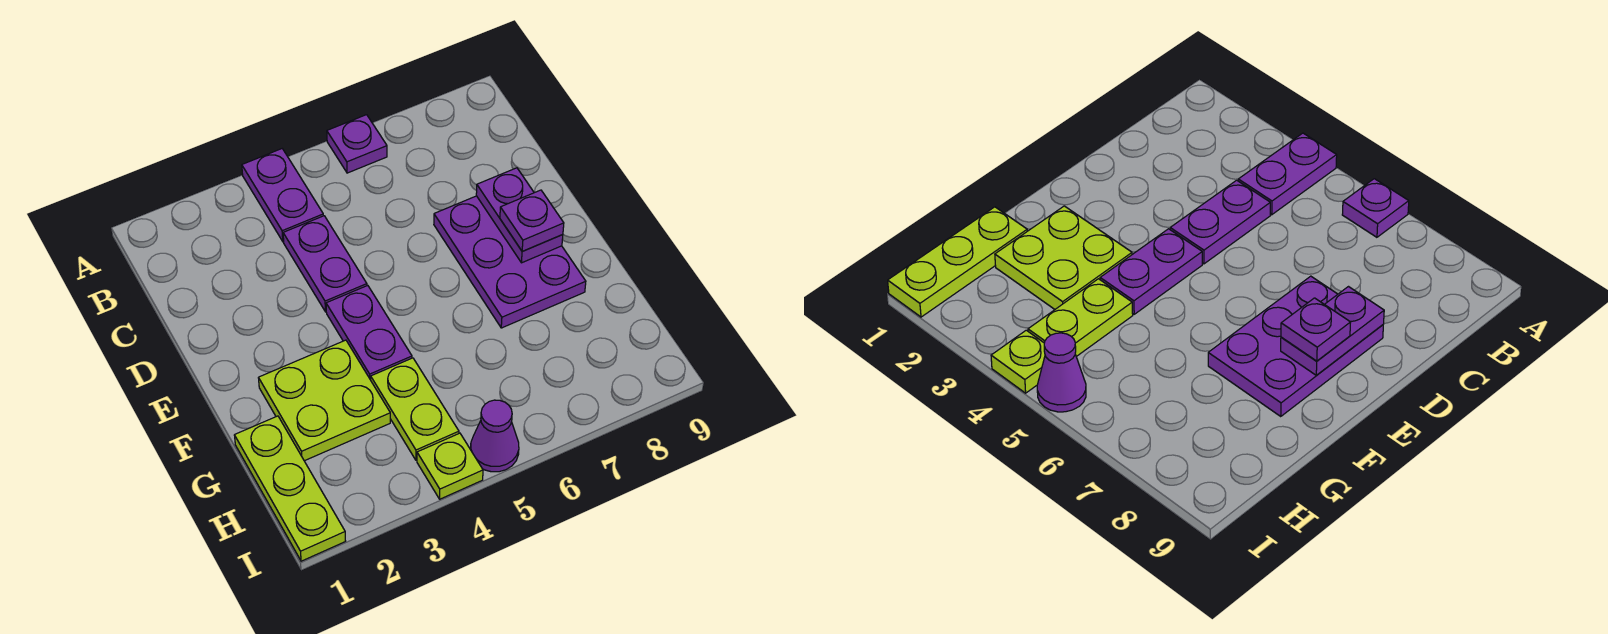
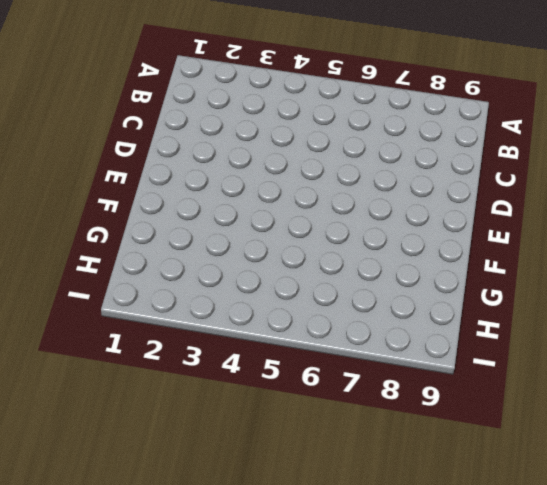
none -> purple 1x2 plate [242,149,323,242]
none -> purple 1x1 plate [327,115,387,173]
none -> purple 1x2 plate [283,216,367,312]

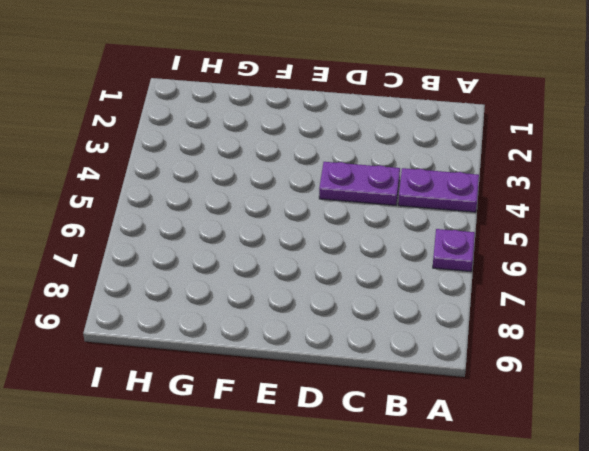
none -> purple 2x3 plate [434,196,586,328]
none -> purple 1x2 plate [326,286,412,380]
none -> lime 2x2 plate [259,340,390,461]

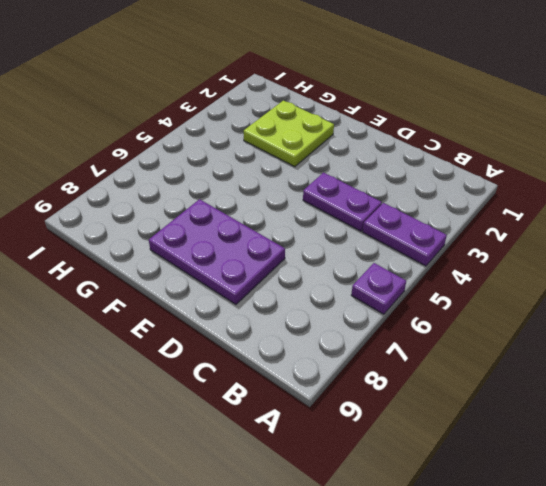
none -> purple 1x2 plate [326,286,412,380]
none -> lime 1x3 plate [234,416,345,561]
none -> lime 1x2 plate [371,358,459,460]

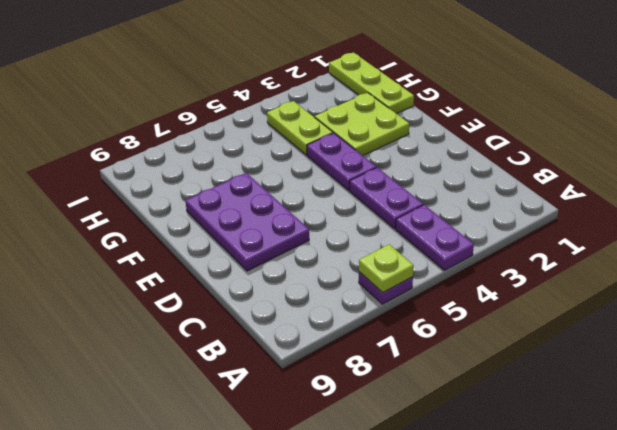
lime 1x1 plate [359,244,414,293] -> lime 1x1 plate moved to [417,433,483,499]
none -> purple 1x1 cone [471,400,519,472]
none -> purple 1x2 plate [476,168,563,263]
none -> purple 1x1 plate [500,190,564,251]

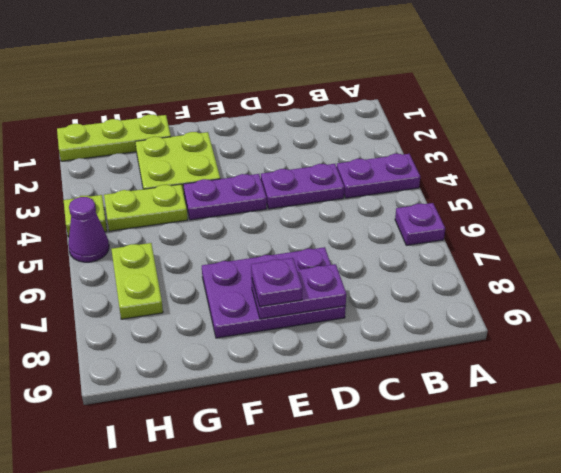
lime 1x2 plate [111,243,163,319] -> none

